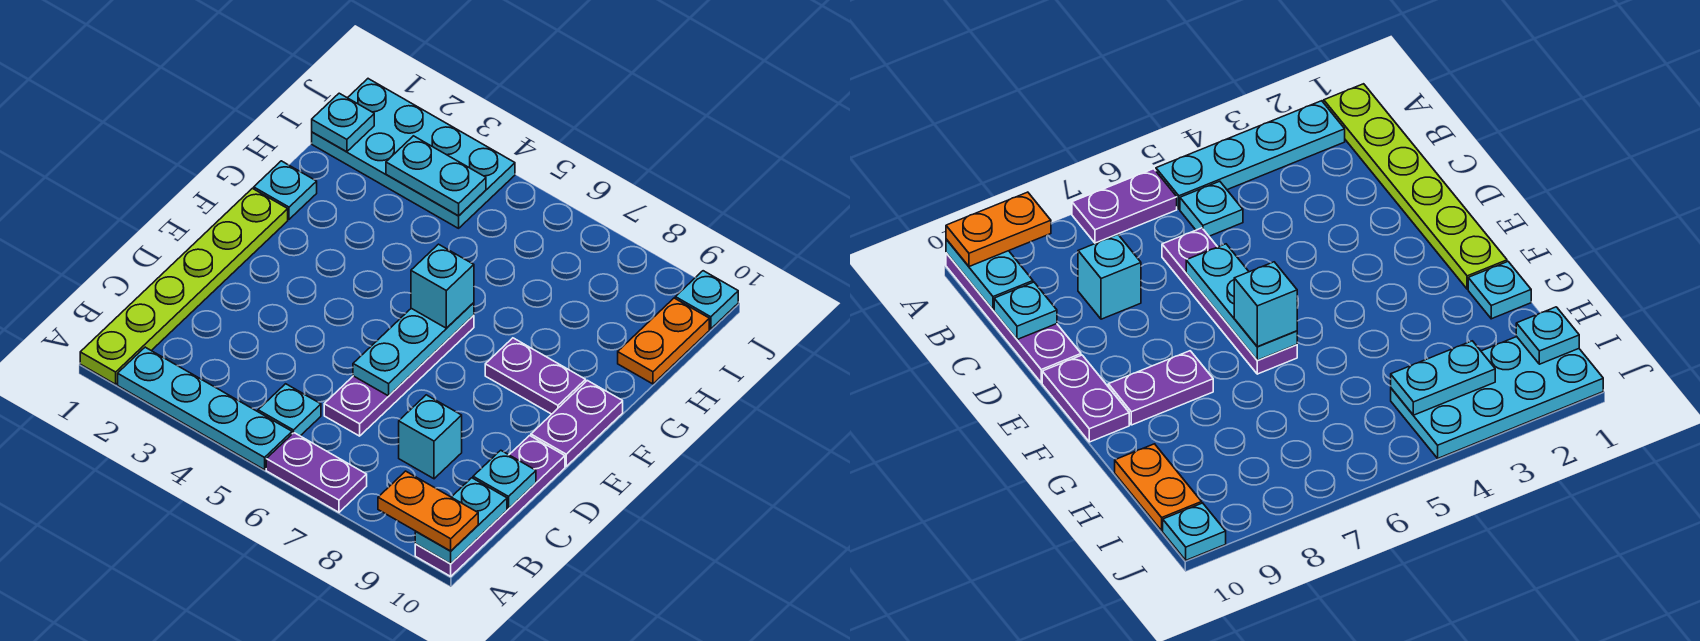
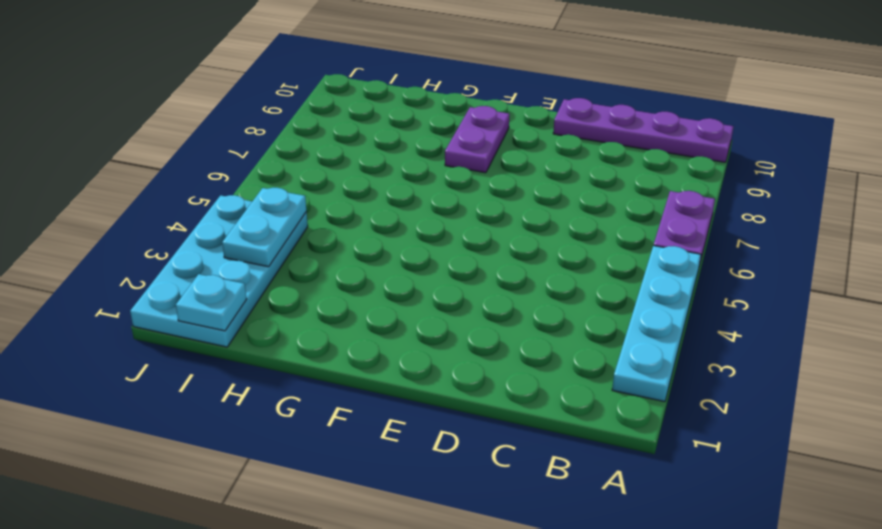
none -> lime 1x6 plate [80,188,288,384]
none -> cyan 1x1 plate [258,384,321,436]
none -> purple 1x4 plate [324,315,474,436]

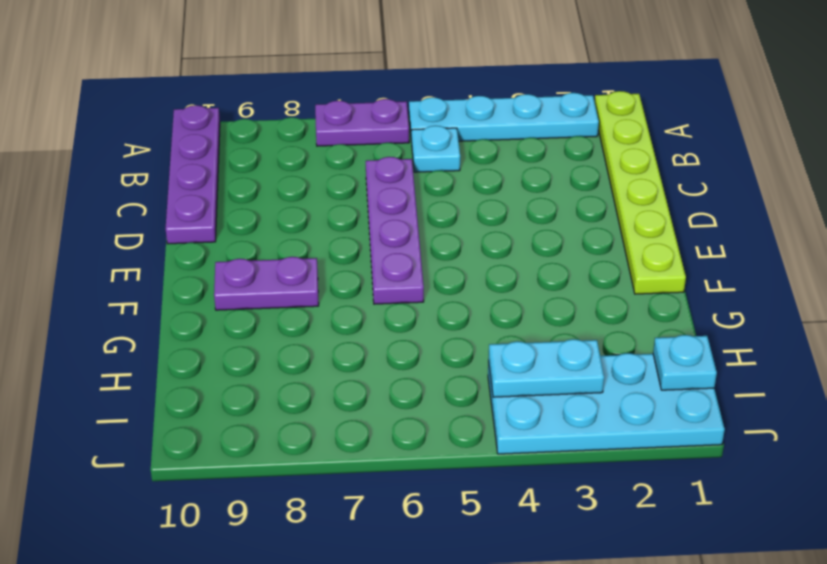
none -> cyan 1x1 brick [399,395,462,479]
none -> purple 1x2 plate [531,381,623,466]
none -> cyan 1x1 plate [254,161,317,219]

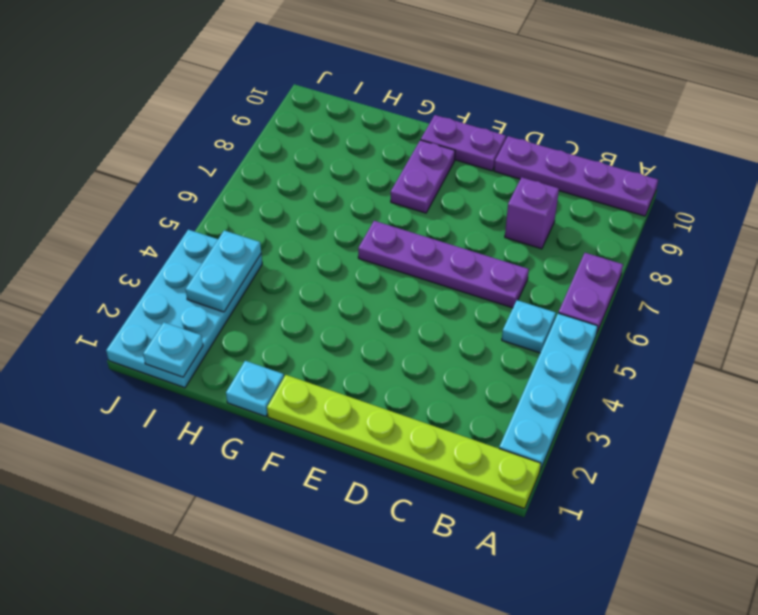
purple 1x1 brick [505,177,559,249] -> cyan 1x1 brick [399,395,462,479]
none -> orange 1x2 plate [618,298,709,384]
none -> cyan 1x1 plate [675,271,738,329]
none -> cyan 1x2 plate [415,478,507,564]

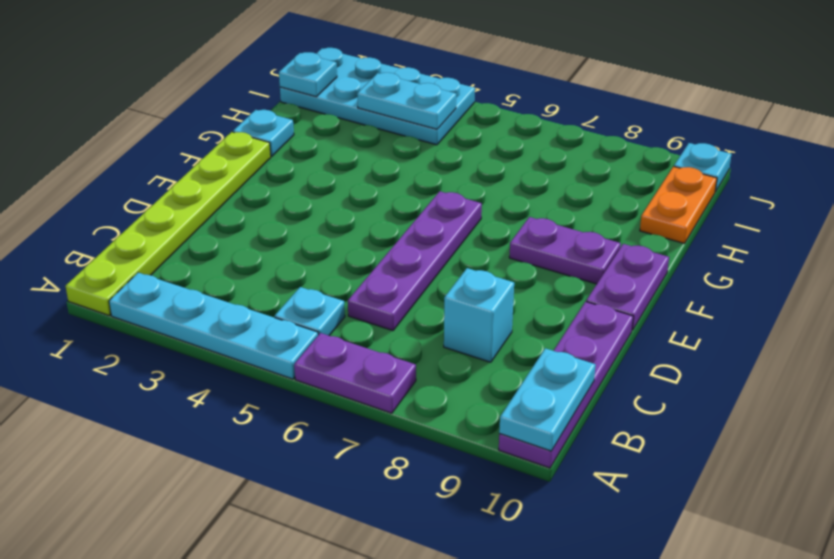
none -> cyan 1x1 plate [473,450,536,509]
none -> cyan 1x3 plate [353,303,474,396]
none -> orange 1x2 plate [378,471,478,551]

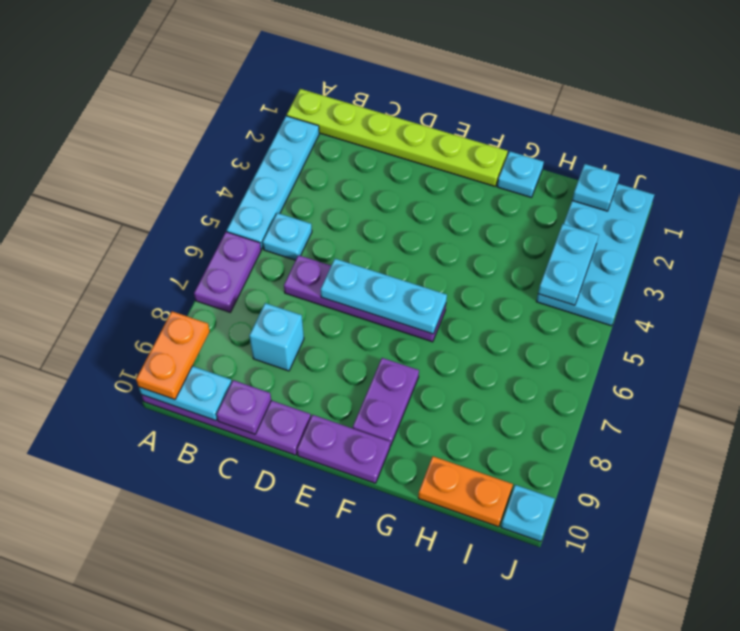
purple 1x1 plate [217,380,271,434] -> cyan 1x1 plate [473,450,536,509]
none -> cyan 1x1 brick [411,244,474,328]

